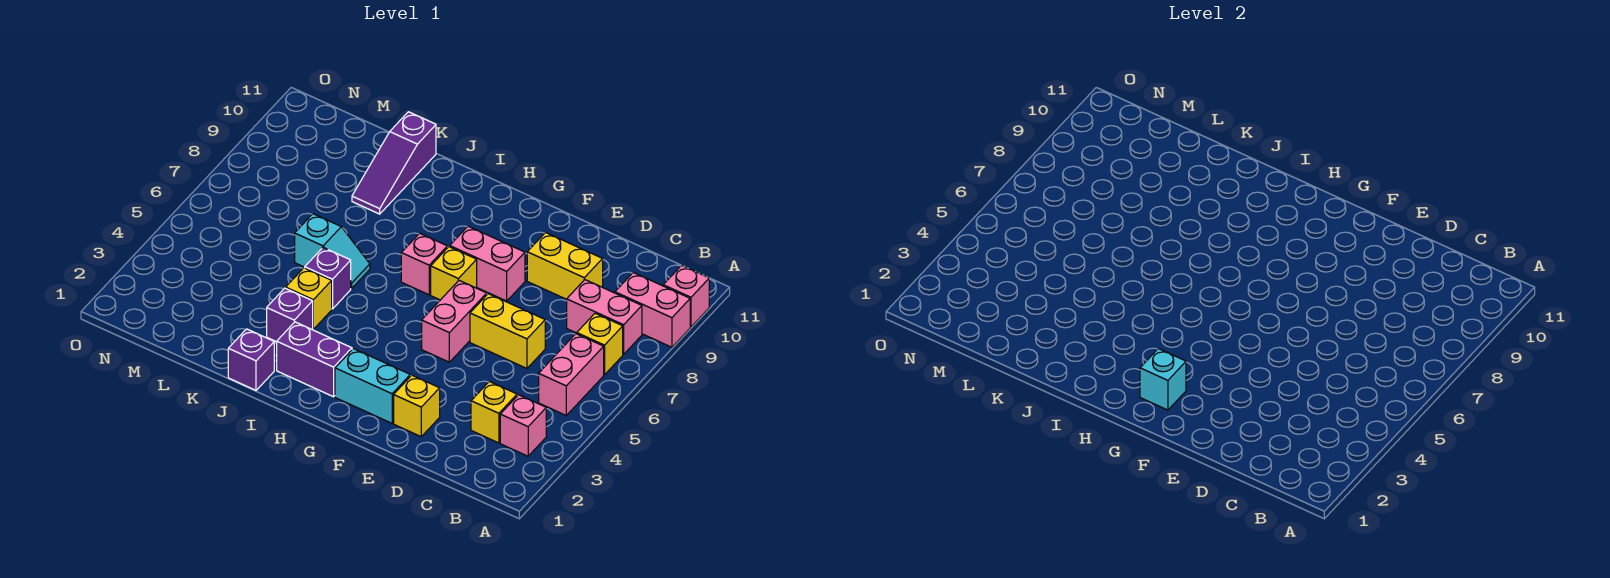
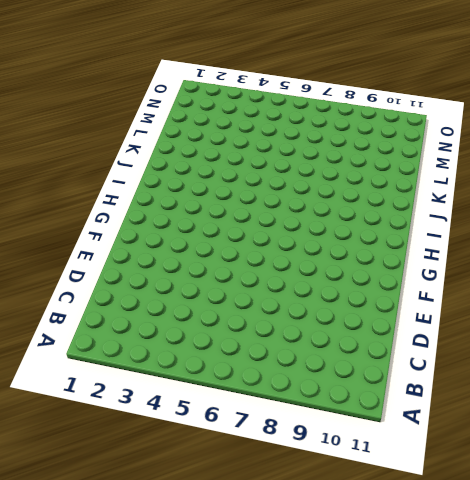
none -> pink 1x2 brick [615,273,690,347]
none -> pink 1x1 brick [663,265,709,327]
none -> pink 1x1 brick [500,395,546,456]

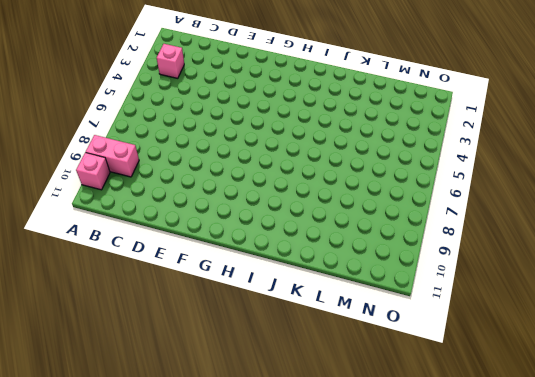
none -> pink 1x2 brick [539,334,604,415]
none -> yellow 1x1 brick [577,313,623,375]
none -> pink 1x2 brick [567,280,642,354]

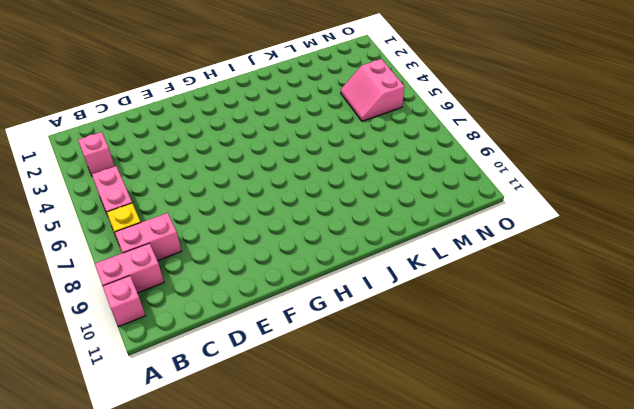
pink 2x2 slope [341,59,405,121] -> none
none -> yellow 1x1 brick [471,382,517,443]
none -> yellow 1x2 brick [470,294,545,368]
none -> yellow 1x2 brick [527,233,603,299]

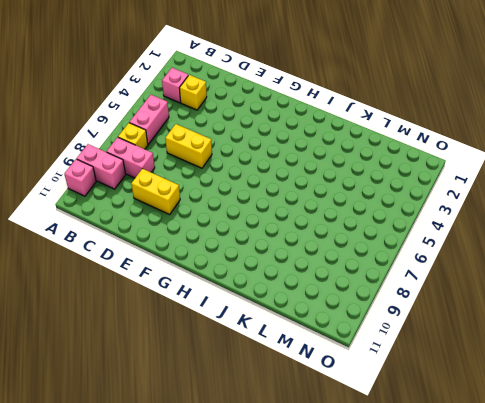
none -> yellow 1x1 brick [394,375,440,437]
none -> cyan 1x2 brick [335,349,410,423]
none -> pink 1x2 brick [422,280,487,362]

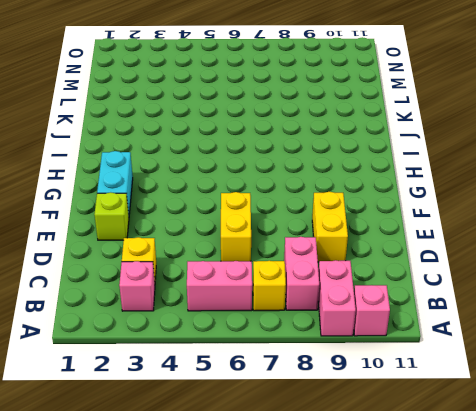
lime 1x1 brick [94,192,129,240] -> yellow 1x1 brick [394,375,440,437]
none -> pink 1x2 brick [422,280,487,362]
none -> pink 1x2 brick [450,226,525,301]
none -> yellow 1x1 brick [431,247,477,300]

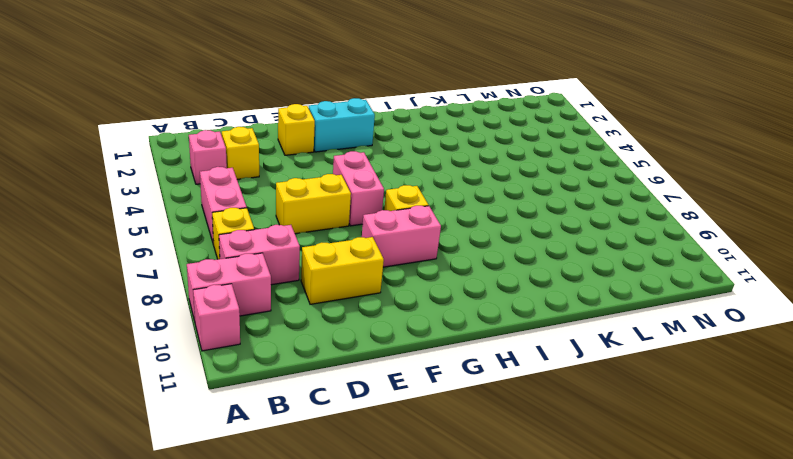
none -> purple 1x2 brick [277,322,352,397]
none -> pink 1x1 brick [401,233,447,295]
none -> purple 1x1 brick [228,329,274,390]

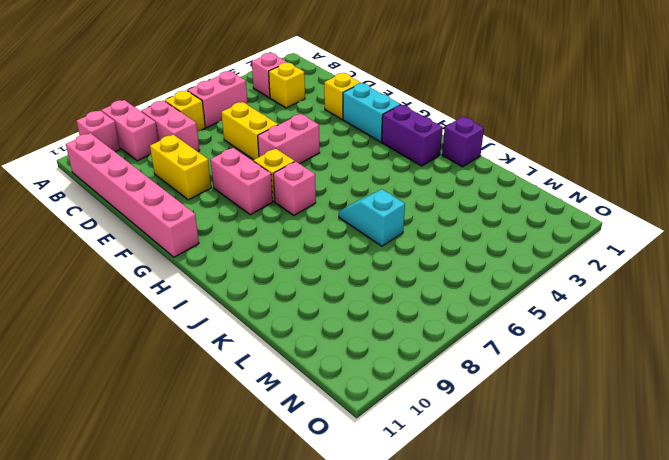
pink 1x6 brick [66,133,199,257] -> none
none -> purple 1x1 brick [267,288,313,342]
none -> yellow 1x1 brick [286,268,332,329]
none -> purple 1x1 brick [305,248,351,309]

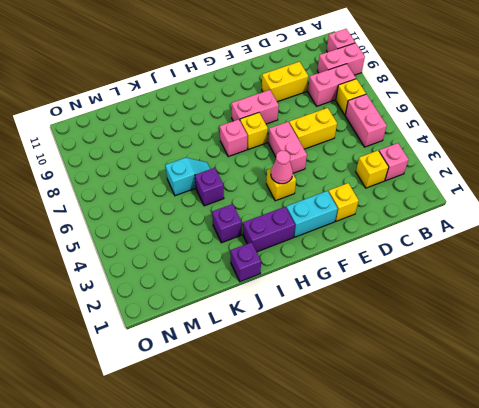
yellow 1x1 brick [266,168,296,201] -> yellow 1x1 brick moved to [286,268,332,329]
pink 1x1 cone [271,151,293,184] -> none
none -> purple 1x3 slope [352,112,436,214]
none -> cyan 1x1 brick [1140,349,1186,410]

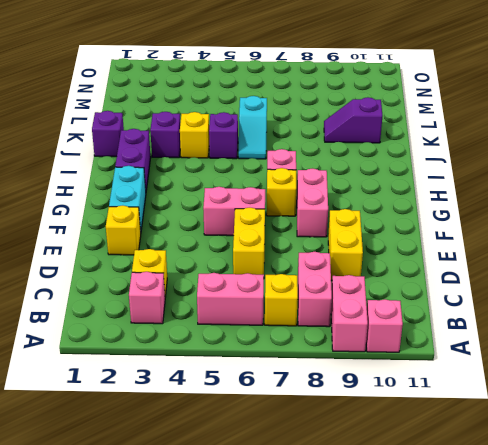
purple 1x2 slope [324,97,382,143] -> purple 1x3 slope [352,112,436,214]
none -> cyan 1x1 brick [1140,349,1186,410]

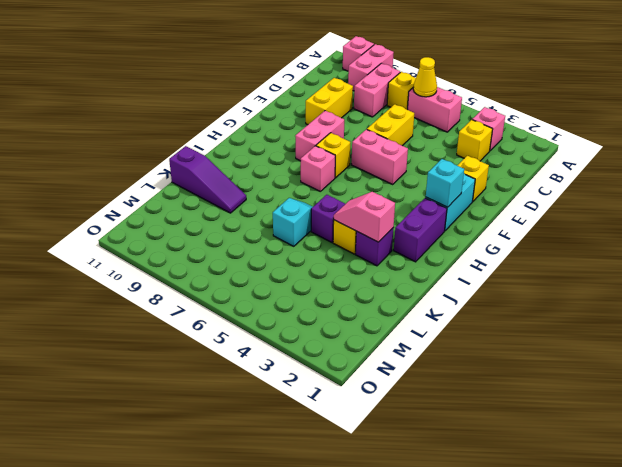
yellow 1x1 cone [413,57,437,97] -> none
pink 1x2 slope [334,192,395,242] -> none
none -> purple 1x1 brick [228,329,274,390]

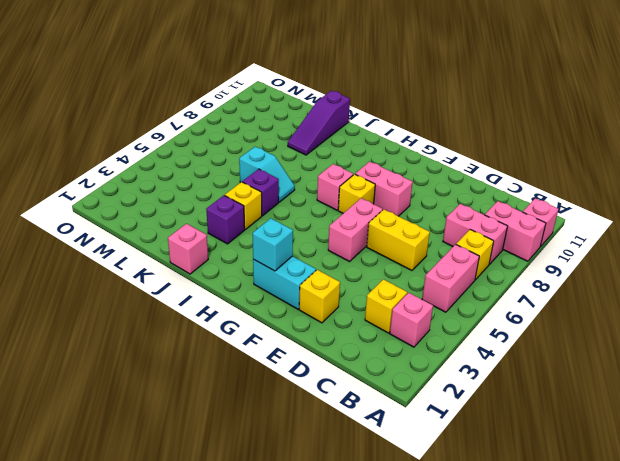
pink 1x1 brick [168,224,208,274] -> purple 1x1 brick [228,329,274,390]
none -> yellow 1x2 brick [527,233,603,299]
none -> purple 1x2 brick [277,322,352,397]

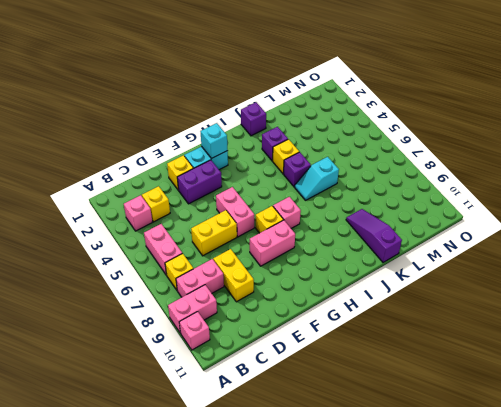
yellow 1x2 brick [213,249,254,302] -> yellow 1x2 brick turned to [527,233,603,299]
purple 1x2 brick [177,160,222,204] -> purple 1x2 brick moved to [277,322,352,397]

